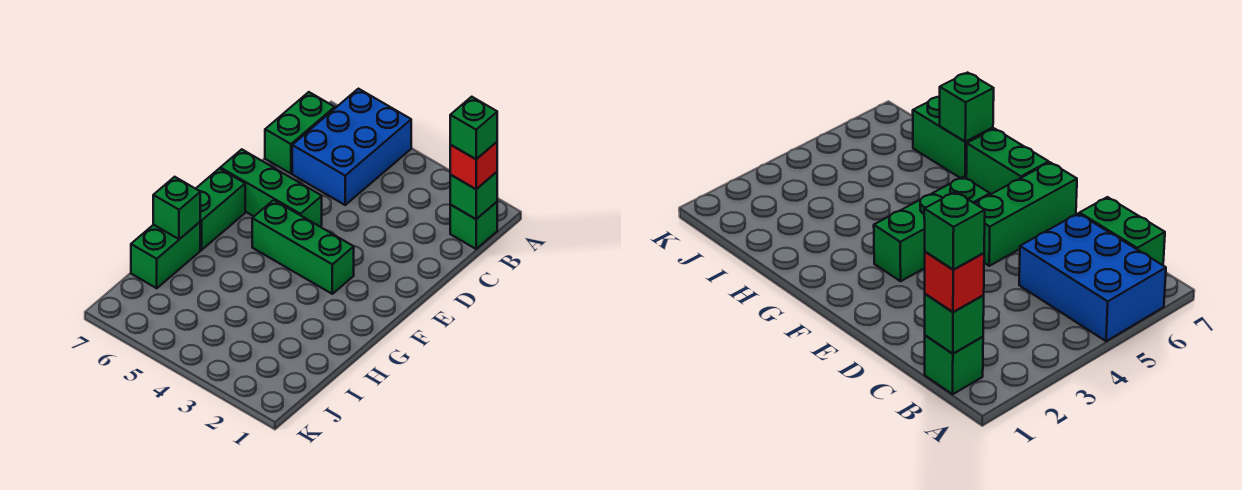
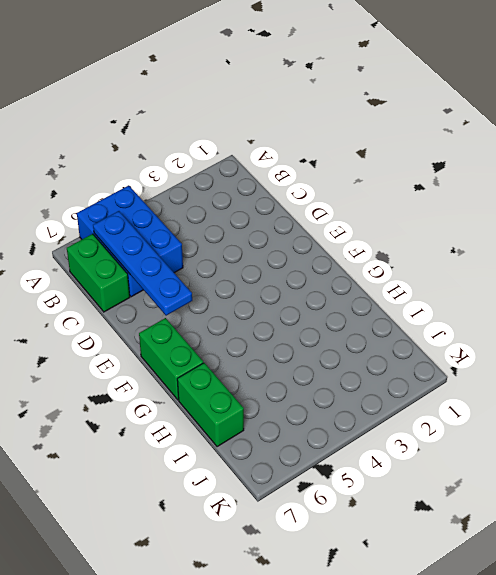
blue 1x4 plate [93,211,192,316] -> none
none -> green 1x1 brick [450,202,497,249]
none -> green 1x3 brick [220,149,322,227]

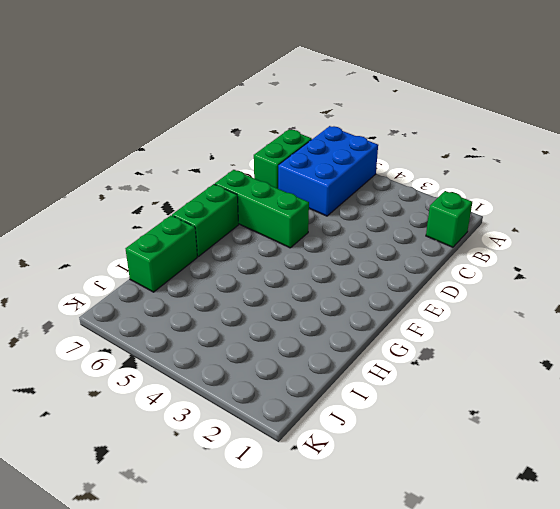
none -> green 1x3 brick [252,200,354,294]
none -> green 1x1 brick [450,172,497,219]

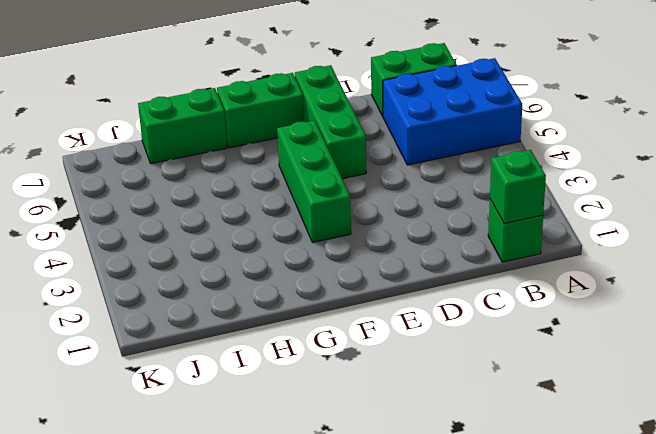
none -> green 1x1 brick [153,177,200,239]
none -> red 1x1 brick [450,142,497,189]

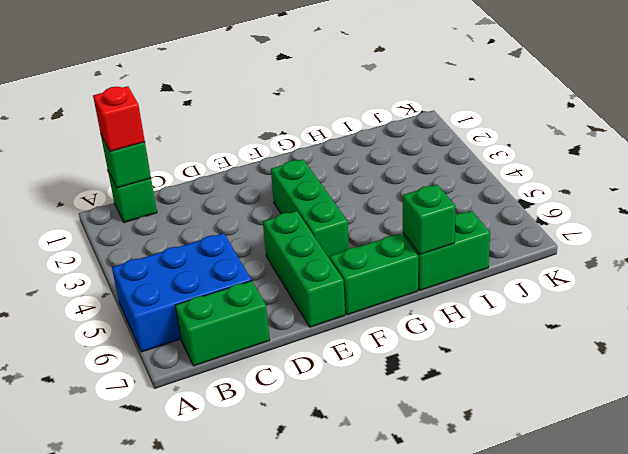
none -> green 1x1 brick [450,97,497,159]

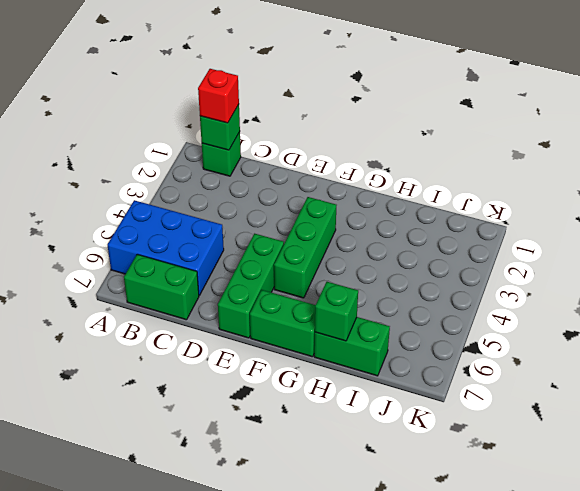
none -> green 1x1 brick [450,97,497,159]

